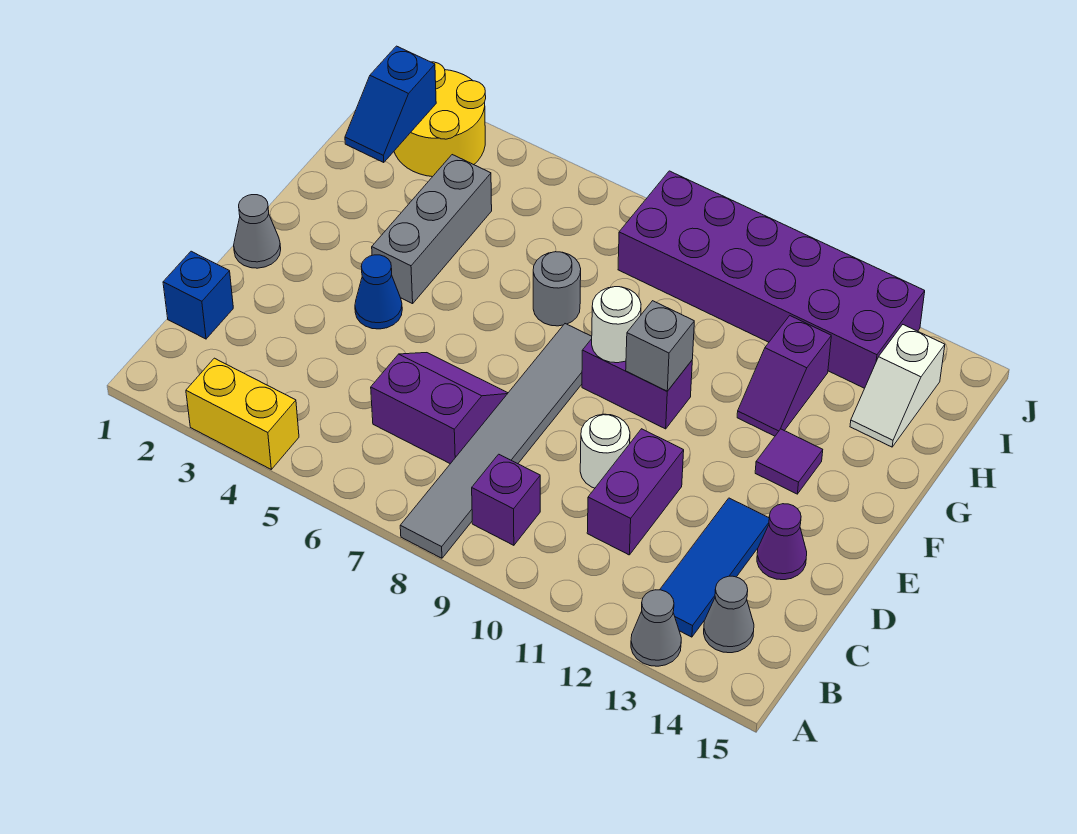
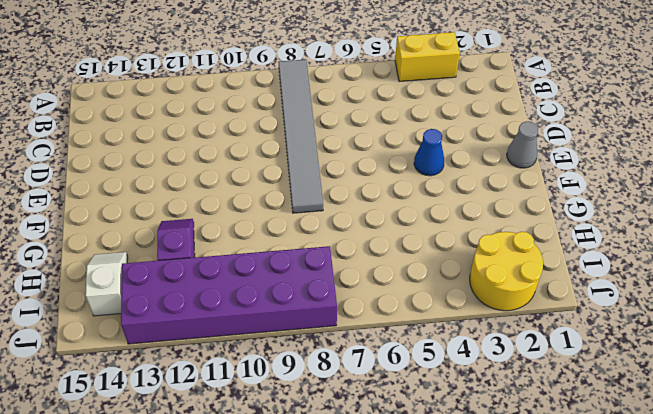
none -> grey 1x1 cone [631,590,681,666]
none -> purple 1x1 brick [472,454,540,545]
none -> blue 1x3 tile [660,498,769,637]

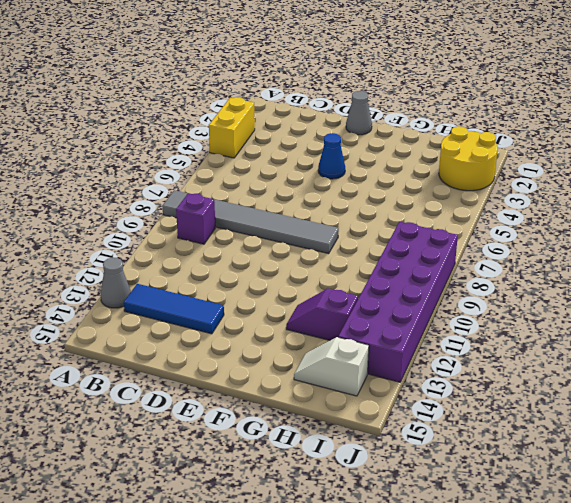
none -> grey 1x1 cone [704,576,754,653]
none -> blue 1x1 brick [163,251,233,339]
none -> purple 2x2 slope [371,353,508,464]

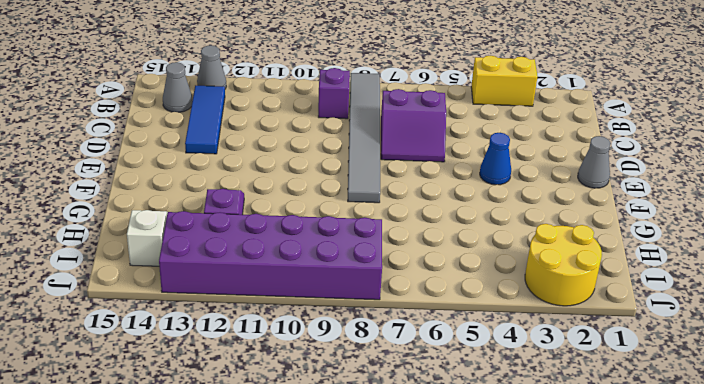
none -> blue 1x1 brick [163,251,233,339]
none -> purple 1x2 brick [587,429,684,555]
none -> white 1x1 round brick [580,414,630,488]

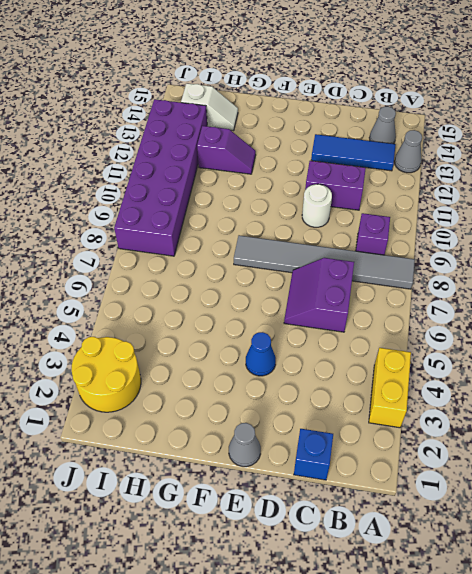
none -> purple 1x1 cone [757,504,807,580]
none -> grey 1x3 brick [372,155,492,304]
none -> purple 1x2 brick [582,339,692,429]

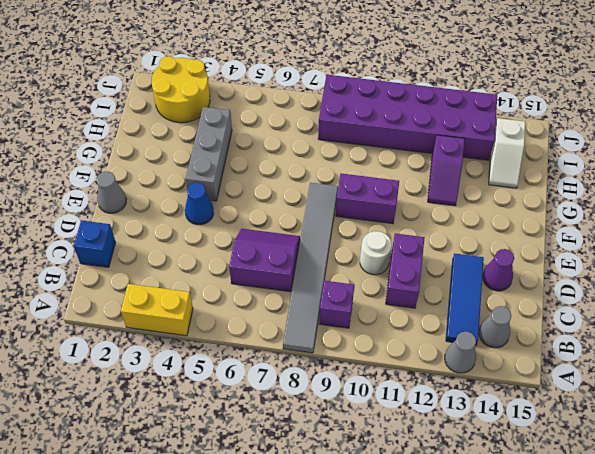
none -> purple 1x1 tile [755,429,823,494]
none -> grey 1x1 round brick [533,252,581,326]
none -> white 1x1 round brick [592,287,641,363]

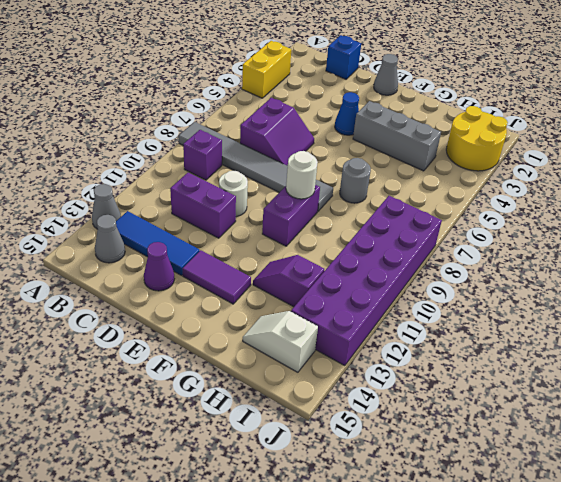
purple 1x2 tile [182,250,251,304] -> purple 1x1 tile [755,429,823,494]
none -> grey 1x1 brick [626,301,694,391]
none -> blue 1x2 slope [345,46,436,162]

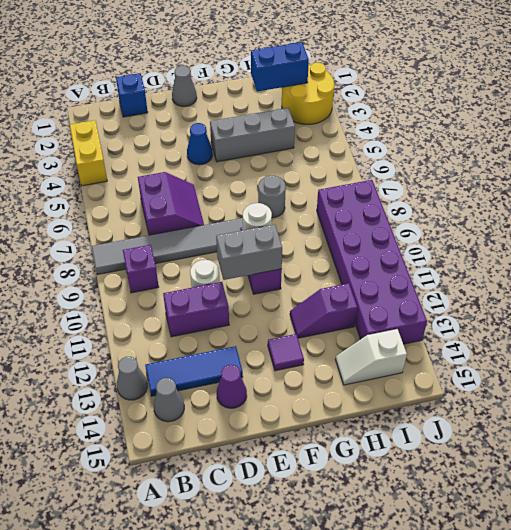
grey 1x2 brick [216,224,282,280] -> grey 1x1 brick [626,301,694,391]
blue 1x2 brick [251,42,309,91] -> blue 1x2 slope [345,46,436,162]

